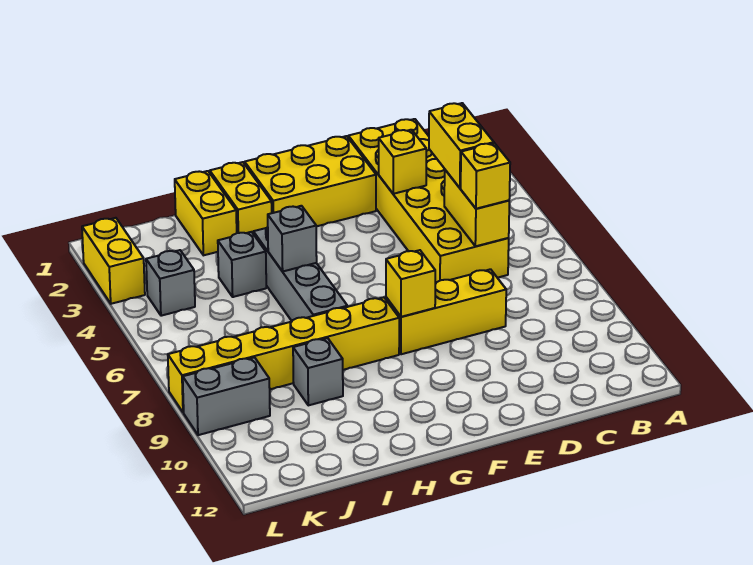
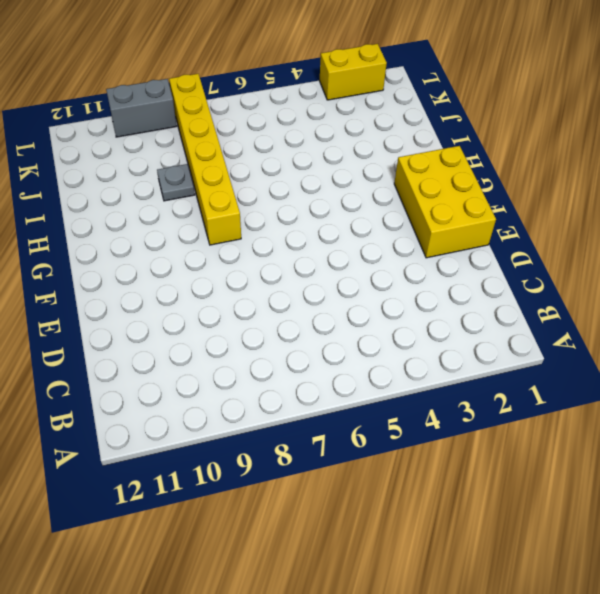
grey 1x1 plate [157,164,195,201] -> grey 1x1 brick [293,338,343,405]
grey 1x2 brick [106,79,176,137] -> grey 1x2 brick turned to [183,357,270,435]
none -> yellow 2x6 brick [348,119,509,284]
none -> yellow 1x3 brick [386,269,506,354]
none -> yellow 1x2 brick [210,162,272,233]

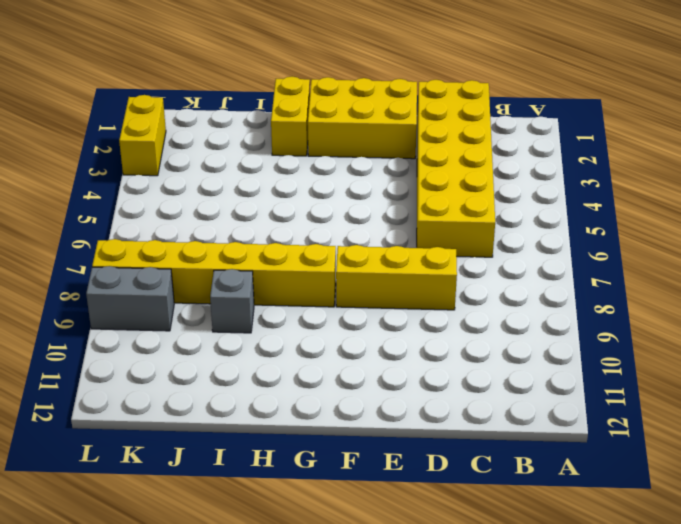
none -> grey 1x4 brick [253,227,347,321]
none -> yellow 1x2 brick [175,171,237,255]
none -> grey 1x1 brick [218,232,266,297]

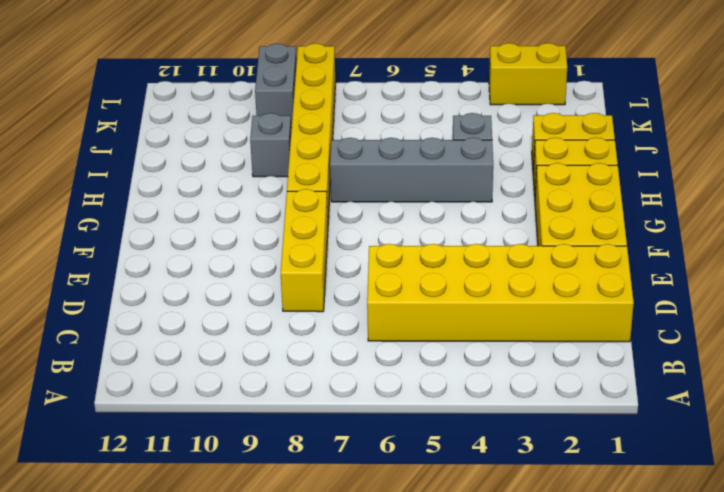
none -> grey 1x1 brick [146,250,195,316]
none -> yellow 1x2 brick [444,170,509,246]
none -> yellow 1x1 brick [379,130,426,194]

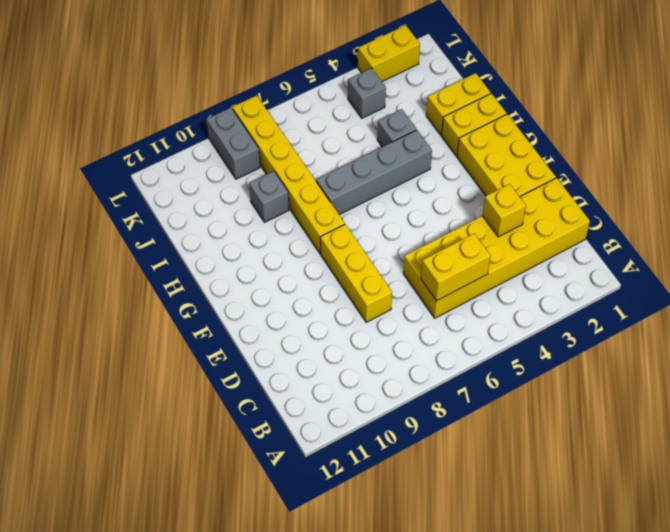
none -> yellow 1x1 brick [386,250,435,317]
none -> grey 1x1 brick [268,206,317,271]
none -> yellow 1x2 brick [429,103,494,188]

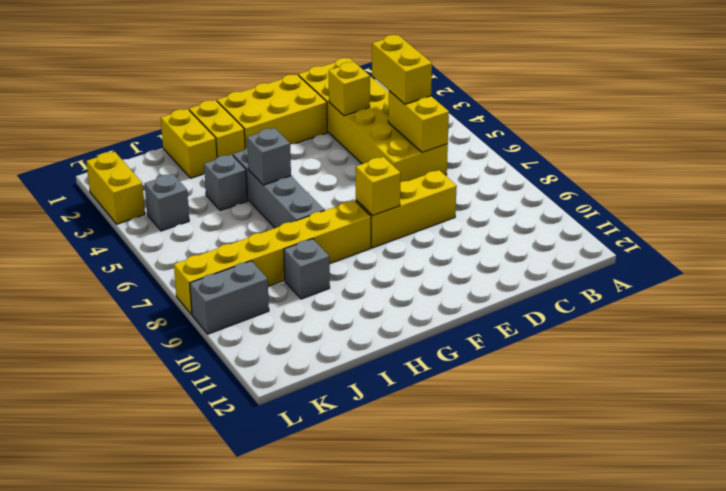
none -> yellow 1x1 brick [461,143,510,209]

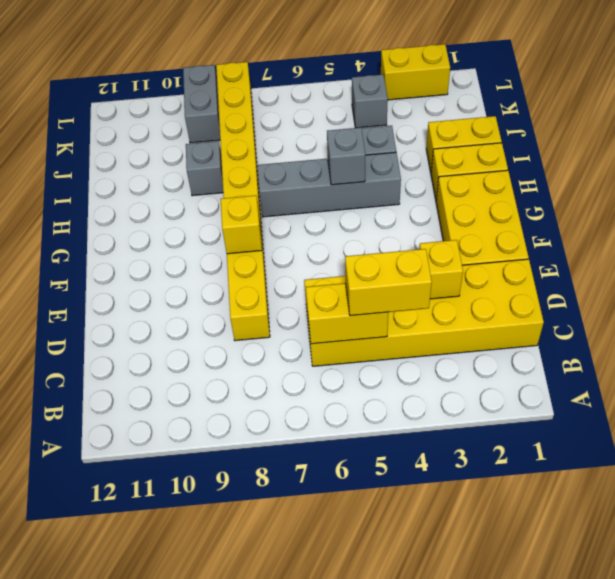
none -> yellow 1x1 brick [461,143,510,209]

